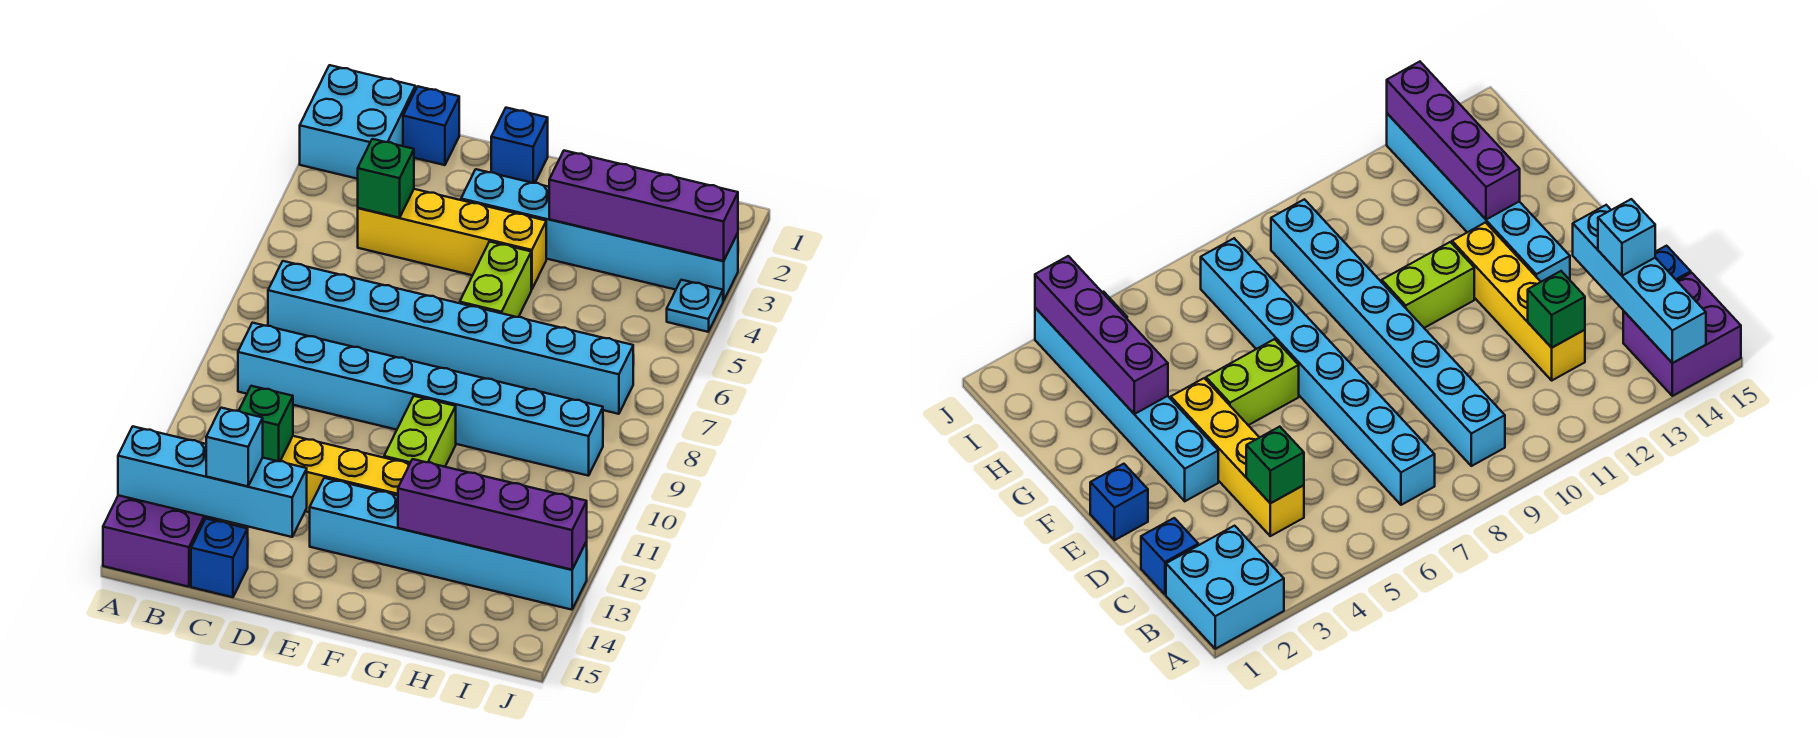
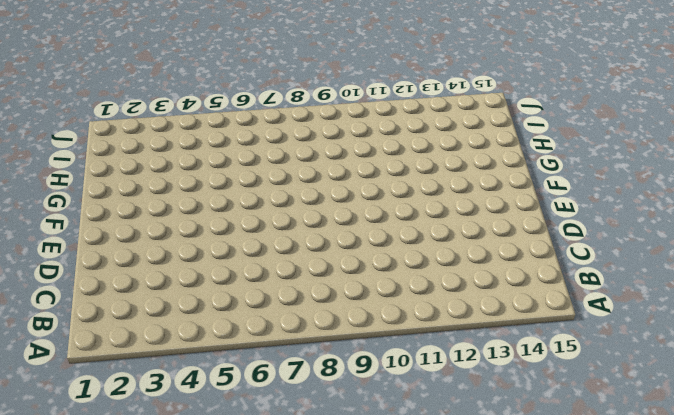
none -> cyan 2x2 brick [300,65,415,179]
none -> purple 2x2 brick [103,495,219,587]
none -> cyan 1x8 brick [268,261,633,414]

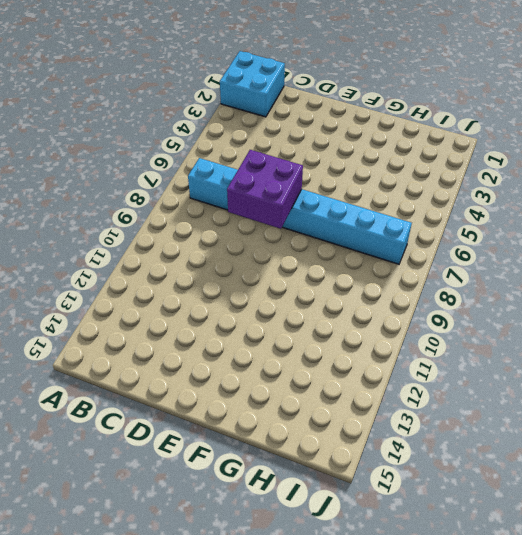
purple 2x2 brick [227,150,303,229] -> purple 2x2 brick moved to [103,495,219,587]
none -> cyan 1x8 brick [238,323,603,476]
none -> blue 1x1 brick [403,86,459,165]
none -> yellow 1x4 brick [358,189,546,290]

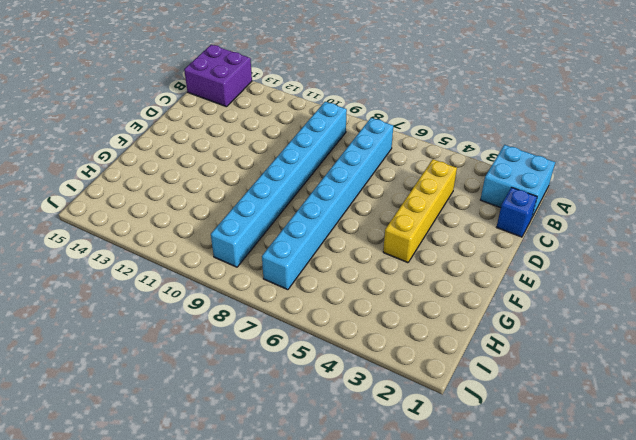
none -> yellow 1x4 brick [281,436,410,512]
none -> blue 1x1 brick [191,519,248,597]
none -> blue 1x1 brick [491,108,548,183]

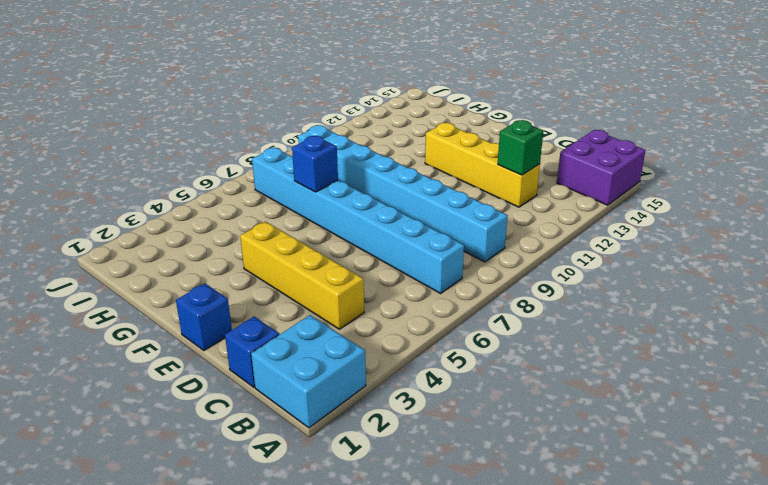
blue 1x1 brick [292,136,338,192] -> blue 1x1 brick moved to [191,519,248,597]
none -> cyan 1x6 brick [461,169,738,301]
none -> cyan 1x6 brick [310,478,587,610]
none -> lime 1x2 brick [460,242,531,317]

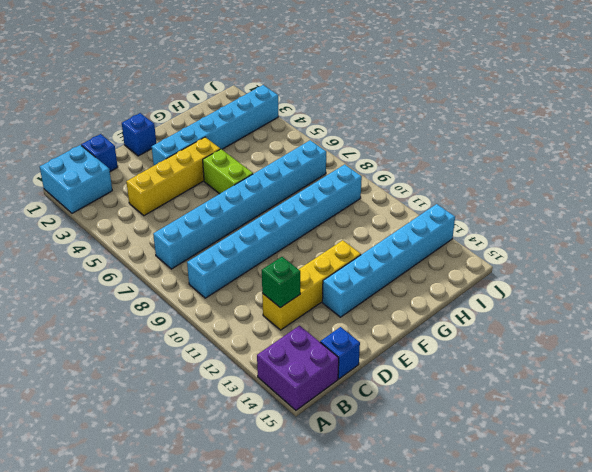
none -> lime 1x2 brick [384,396,456,467]
none -> cyan 1x1 plate [667,280,723,332]
none -> cyan 1x4 brick [118,427,307,537]

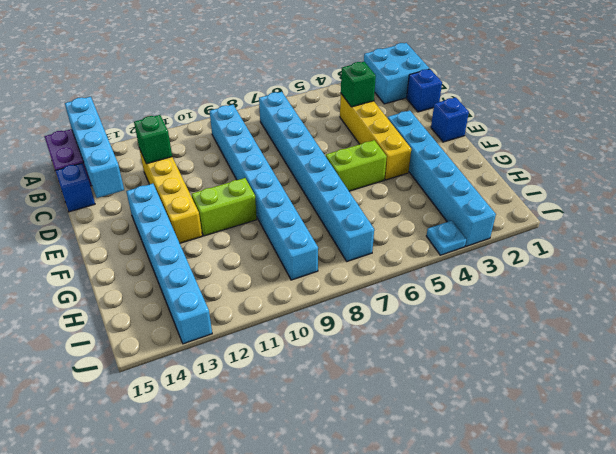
none -> purple 1x4 brick [549,151,738,261]
none -> purple 1x4 brick [398,459,587,570]
none -> cyan 1x1 brick [206,408,263,486]

